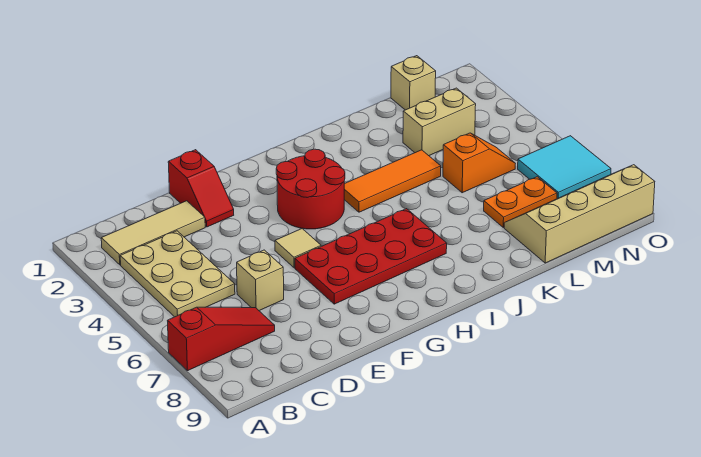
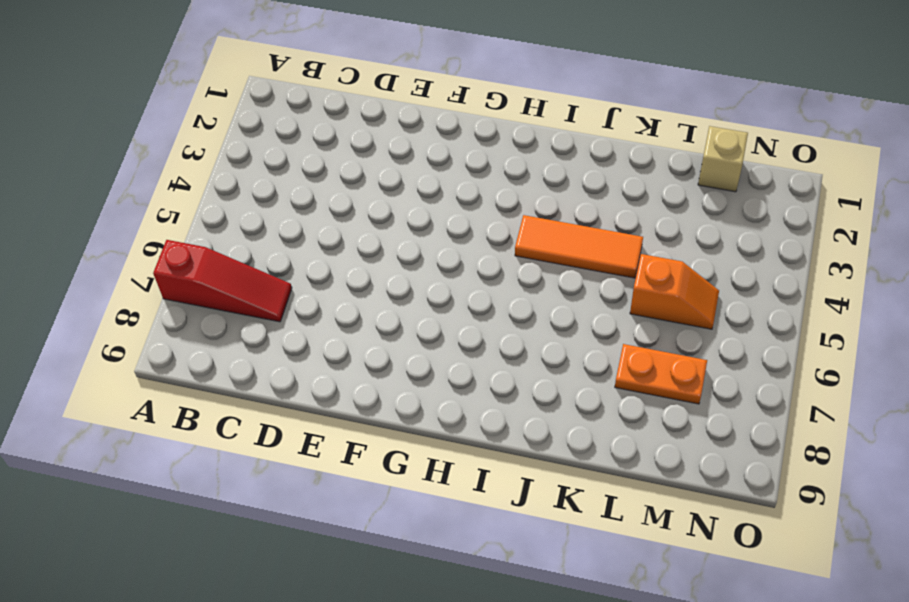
none -> tan 1x3 tile [101,201,205,265]
none -> tan 2x3 plate [120,231,235,317]
none -> tan 1x1 brick [237,250,284,311]

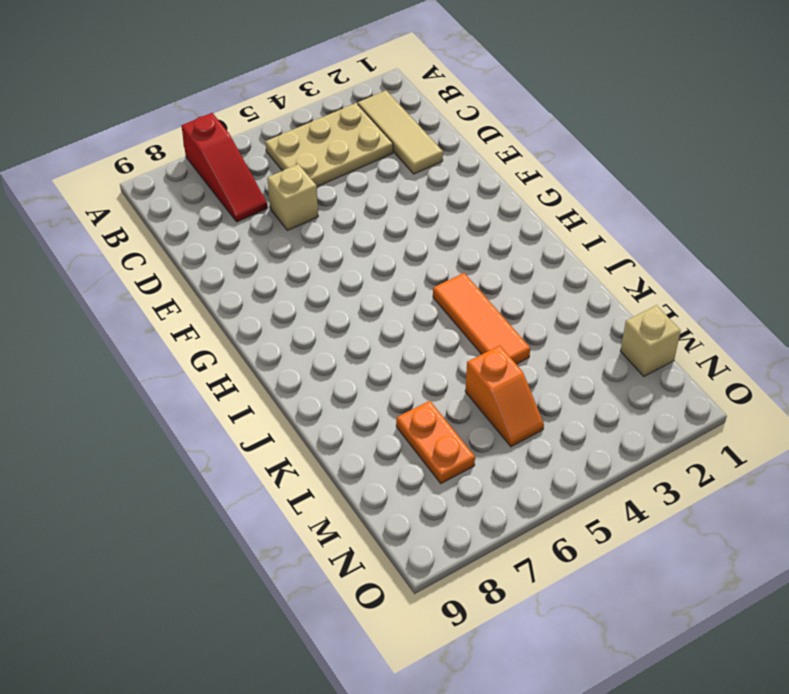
none -> red 1x2 slope [168,150,234,227]
none -> tan 1x1 tile [275,229,321,268]
none -> red 2x4 plate [295,209,447,304]

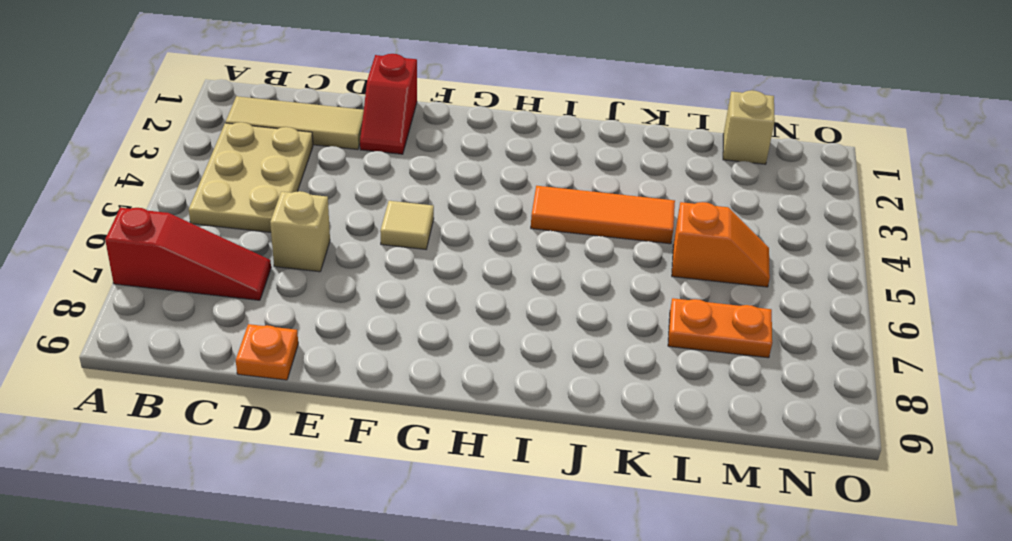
orange 1x1 plate [236,324,298,380] -> none
none -> red 2x4 plate [295,209,447,304]
none -> red 2x2 round brick [276,149,345,229]
none -> tan 1x2 brick [403,88,476,156]

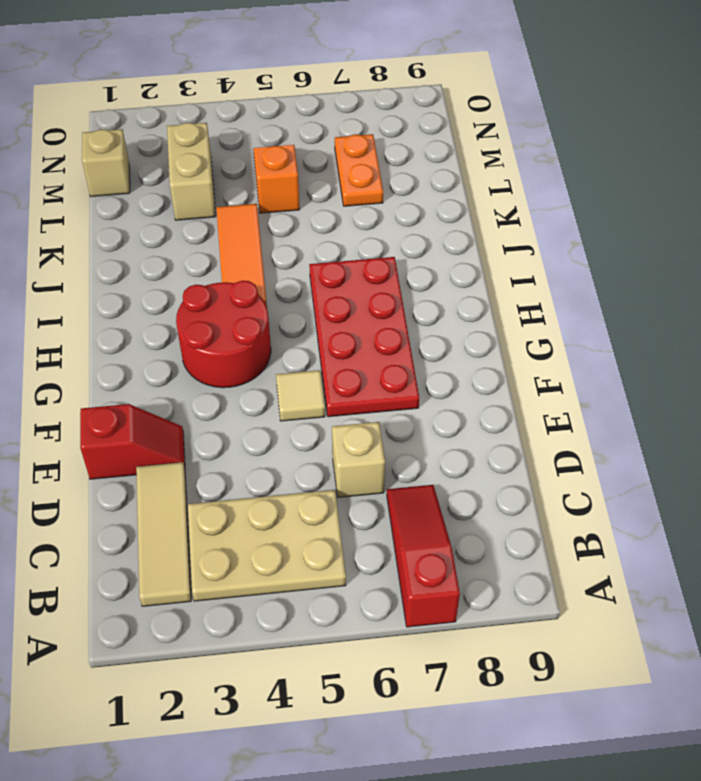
none -> tan 2x4 slope [504,165,655,263]
none -> cyan 2x2 tile [518,136,611,199]

